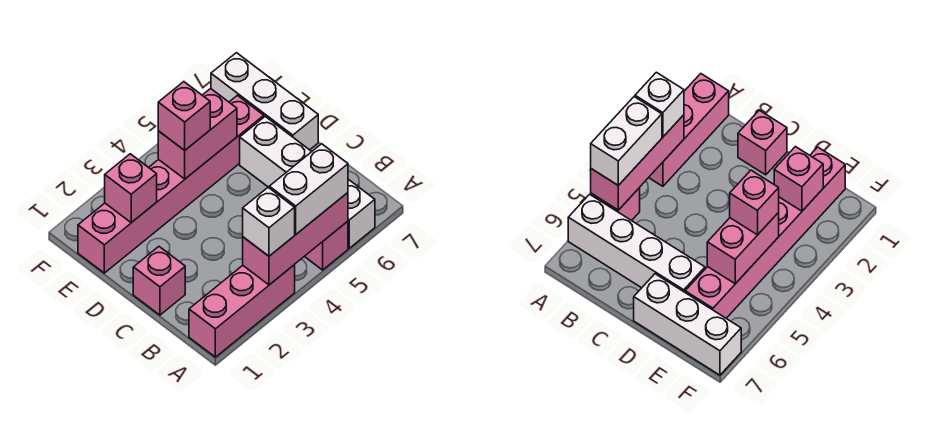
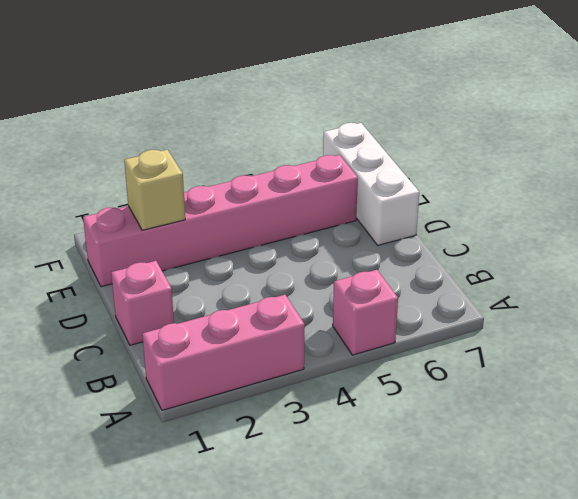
tan 1x1 brick [124,150,185,230] -> pink 1x1 brick [105,154,157,223]
none -> white 1x4 brick [240,117,375,248]
none -> pink 1x3 brick [243,193,348,285]
none -> pink 1x2 brick [158,89,237,179]

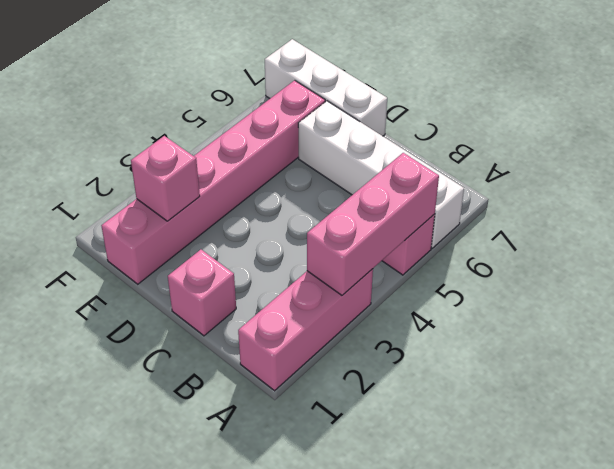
none -> pink 1x2 brick [158,89,237,179]
none -> white 1x1 brick [243,187,295,256]
none -> white 1x2 brick [269,144,348,234]

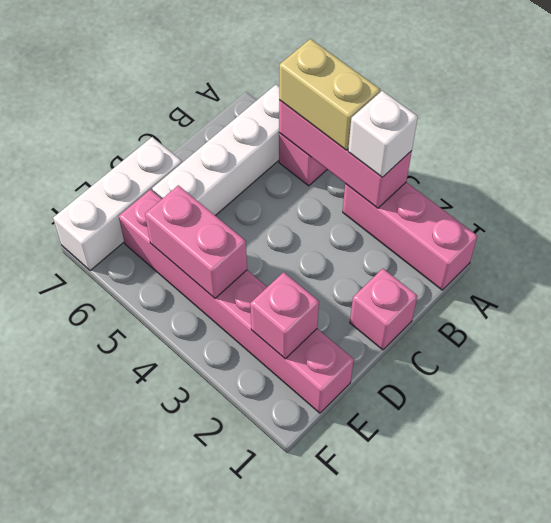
tan 1x2 brick [279,39,380,150] -> white 1x2 brick [269,144,348,234]
none -> pink 1x1 brick [158,82,210,150]

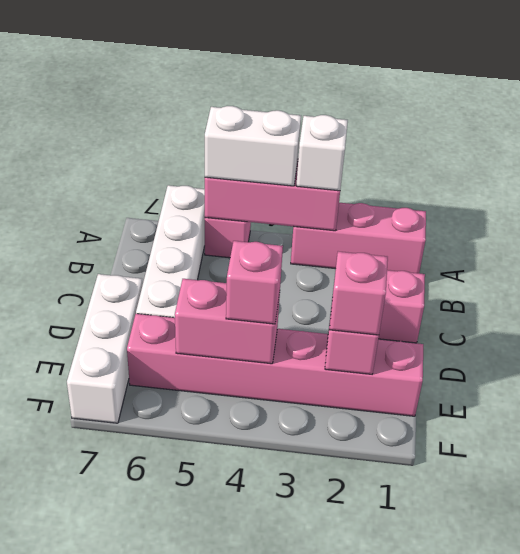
pink 1x1 brick [329,251,388,335] -> none

